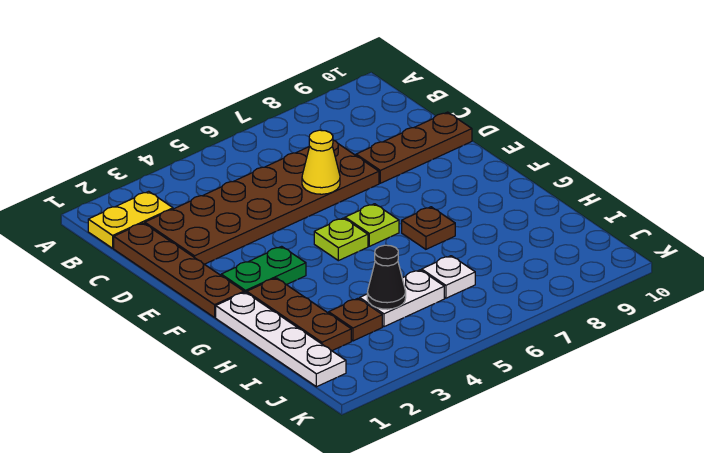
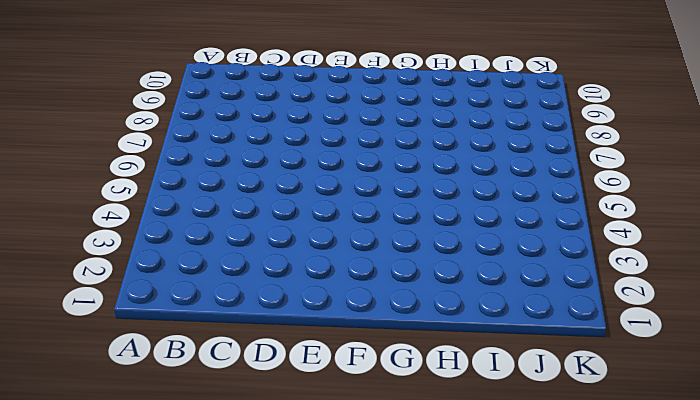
none -> yellow 1x2 plate [88,191,173,248]
none -> brown 1x4 plate [114,223,244,317]
none -> brown 2x6 plate [145,140,379,264]

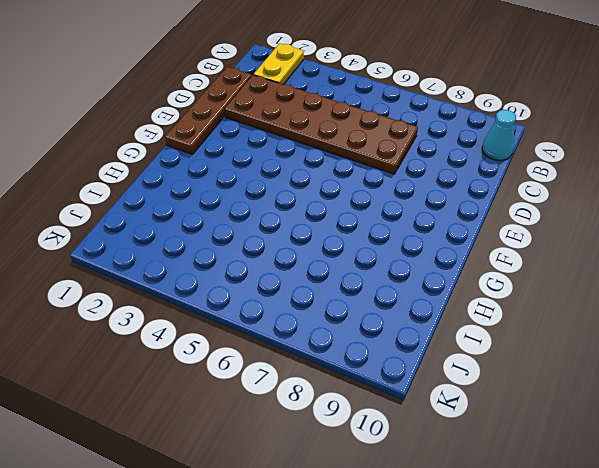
yellow 1x2 plate [254,43,304,85] -> yellow 1x2 plate turned to [88,191,173,248]
cyan 1x1 cone [482,110,516,160] -> none
none -> brown 1x3 plate [356,112,472,183]
none -> green 1x2 plate [221,246,306,293]
none -> lime 1x1 plate [314,218,368,261]

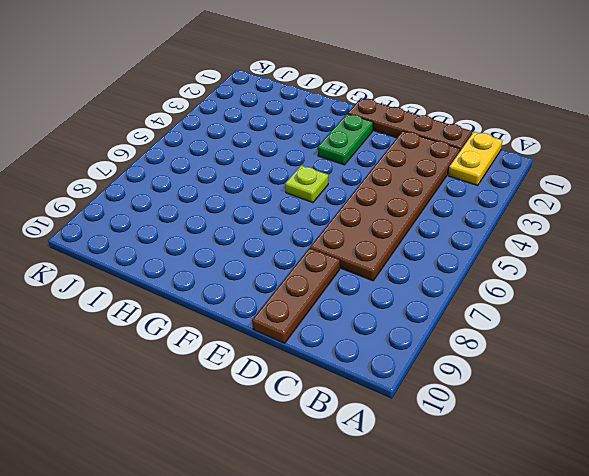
none -> lime 1x1 plate [345,204,399,246]
none -> white 1x4 plate [216,292,346,387]
none -> brown 1x3 plate [247,278,351,351]

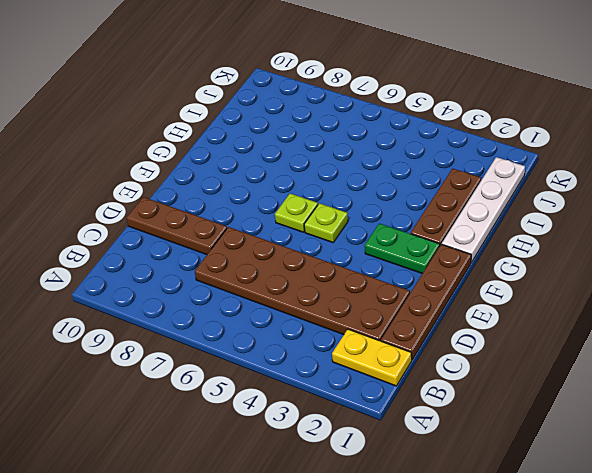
none -> brown 1x1 plate [402,207,455,249]
none -> brown 1x1 plate [329,298,382,341]
none -> white 1x2 plate [360,270,444,327]

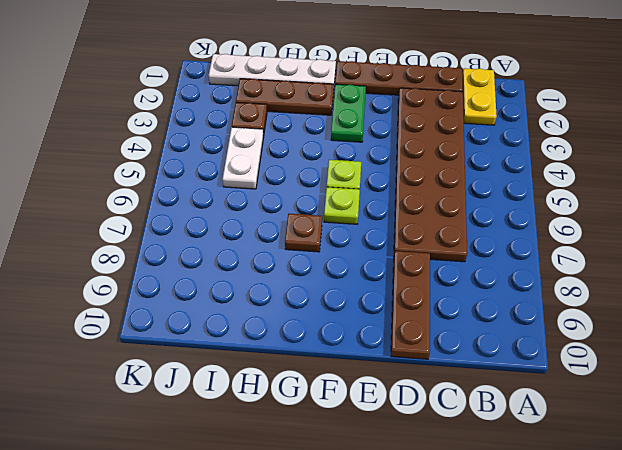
none -> white 1x1 plate [422,256,475,298]
none -> yellow 1x1 cone [302,130,340,194]
none -> black 1x1 cone [367,245,406,309]

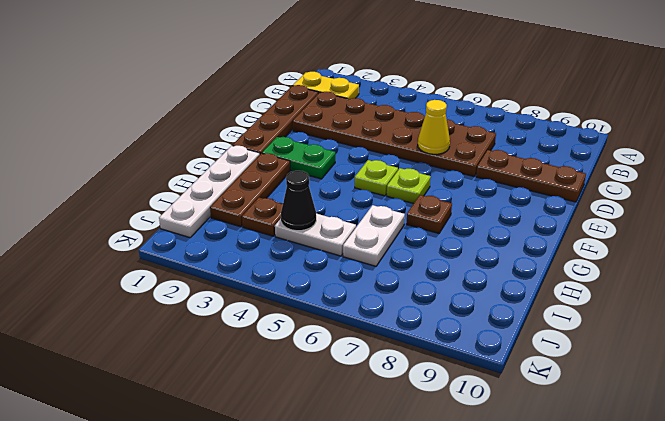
white 1x2 plate [343,205,405,266] -> white 1x1 plate [422,256,475,298]

